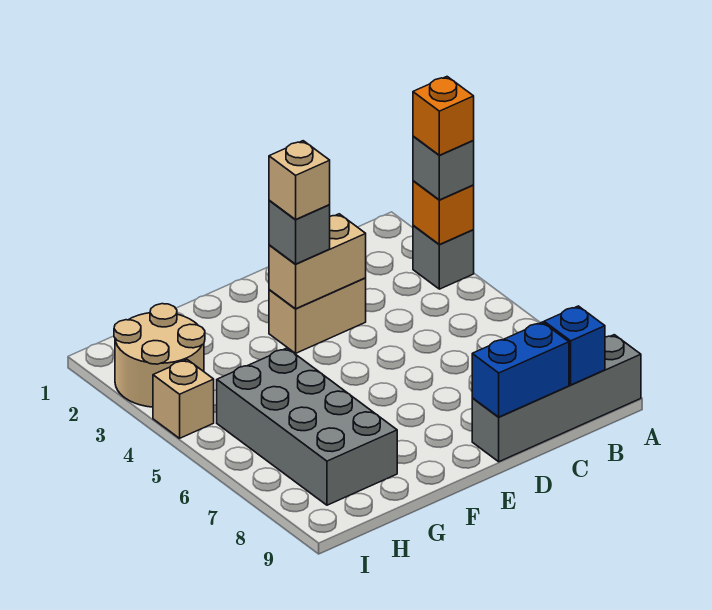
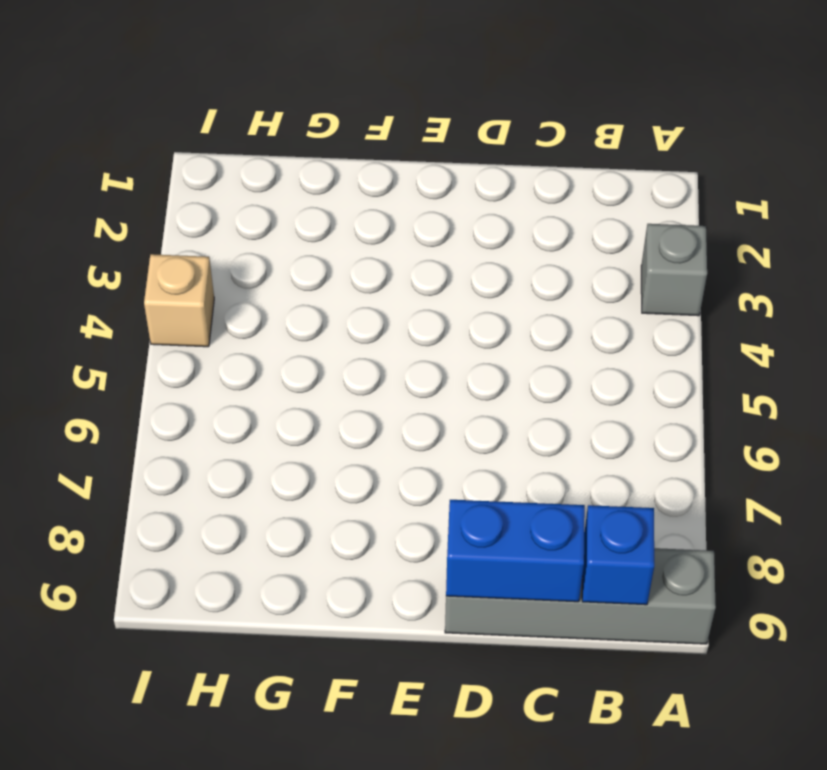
none -> tan 1x2 brick [269,278,366,353]
none -> grey 2x4 brick [217,348,397,505]
none -> tan 2x2 round brick [114,304,205,407]

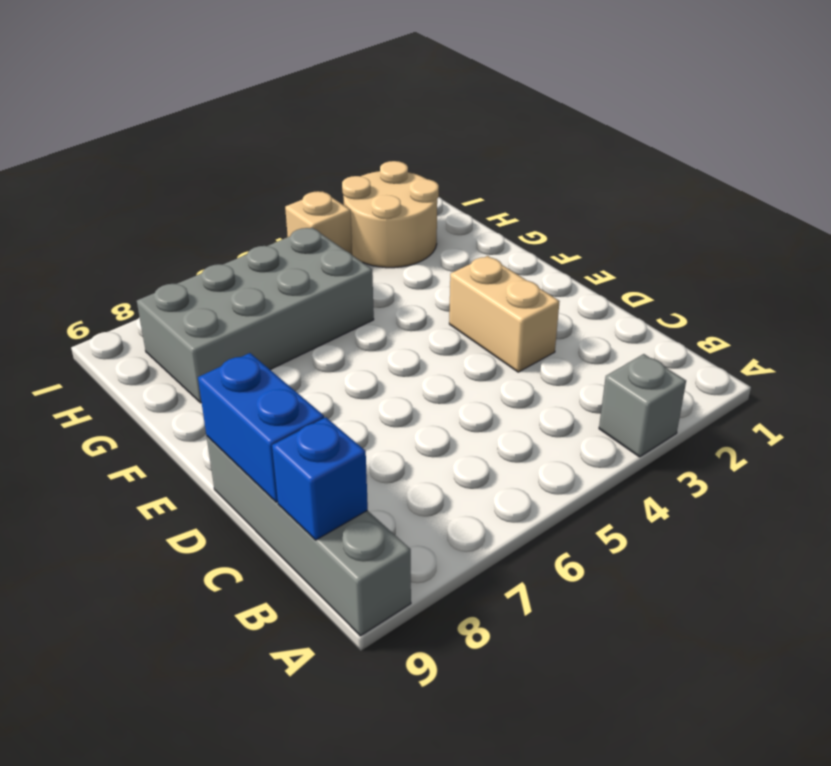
none -> orange 1x1 brick [413,181,474,245]
none -> tan 1x2 brick [269,214,366,309]
none -> grey 1x1 brick [413,136,474,200]

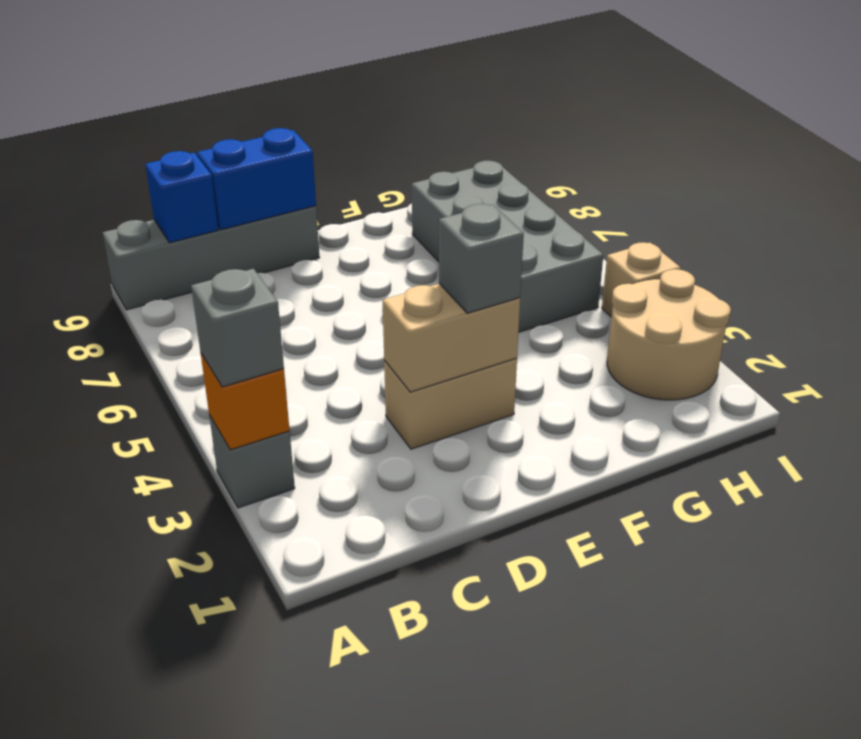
none -> orange 1x1 brick [413,77,474,155]
none -> tan 1x1 brick [269,141,330,219]

